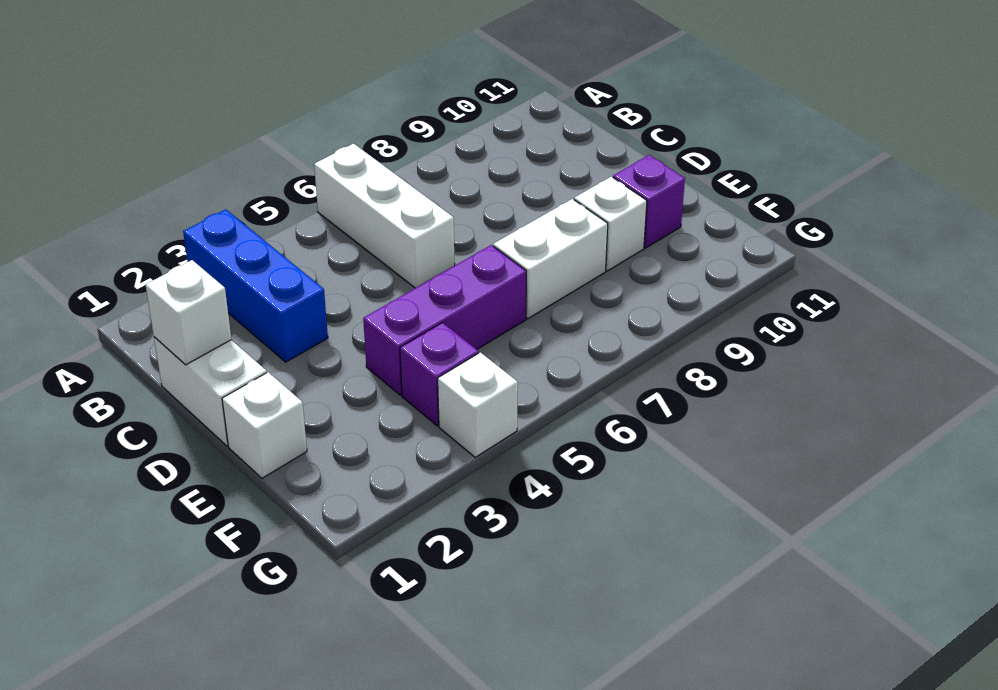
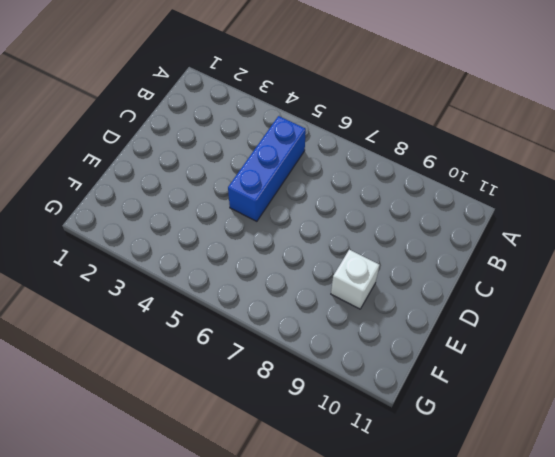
blue 1x3 brick [228,116,306,221] -> blue 1x3 brick moved to [183,209,328,362]
none -> white 1x3 brick [314,144,455,288]
none -> white 1x2 brick [154,337,267,446]

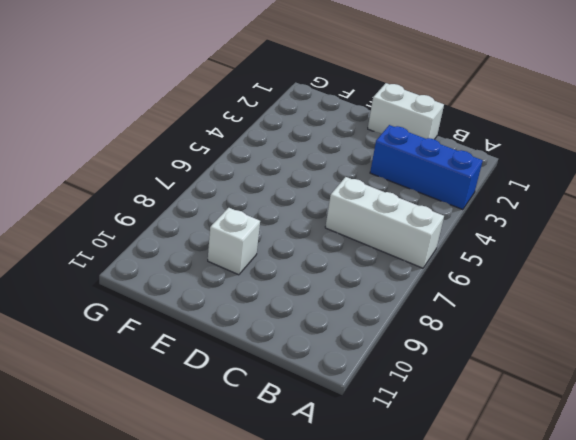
none -> white 1x1 brick [222,372,307,478]
none -> purple 1x3 brick [363,245,526,395]

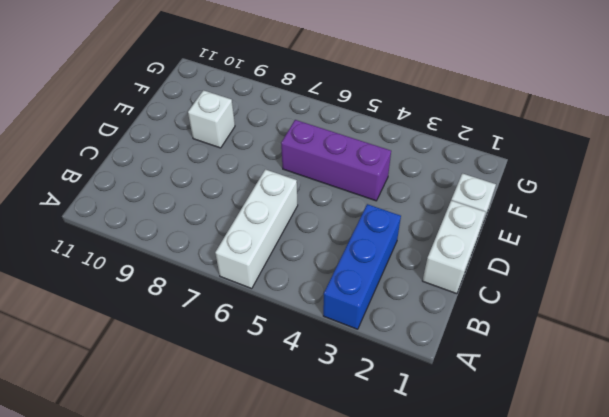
none -> white 1x2 brick [493,199,608,319]
none -> purple 1x1 brick [613,155,685,248]

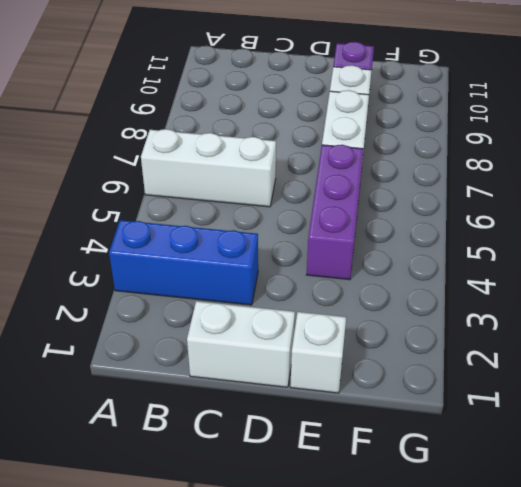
none -> purple 1x1 brick [400,323,479,426]
none -> white 1x1 brick [438,352,518,457]

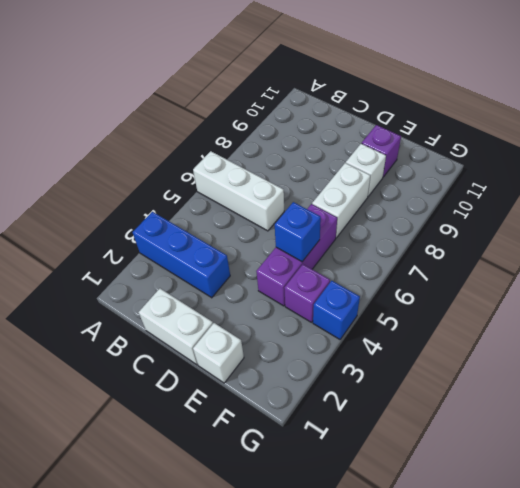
blue 1x1 brick [275,202,321,262] -> none
blue 1x1 brick [313,281,360,339] -> white 1x1 brick [438,352,518,457]
none -> white 1x1 brick [146,260,231,365]

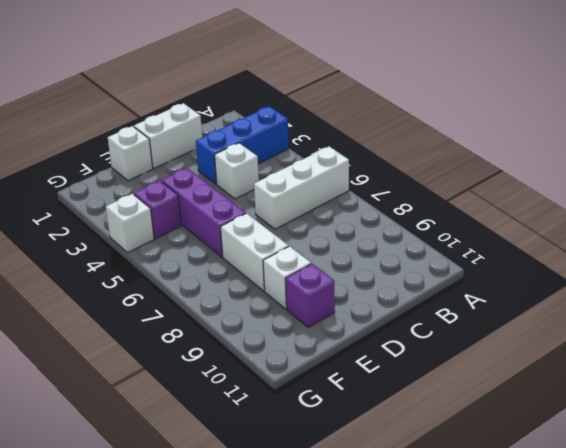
white 1x1 brick [215,143,259,199] -> white 1x1 brick moved to [146,260,231,365]

